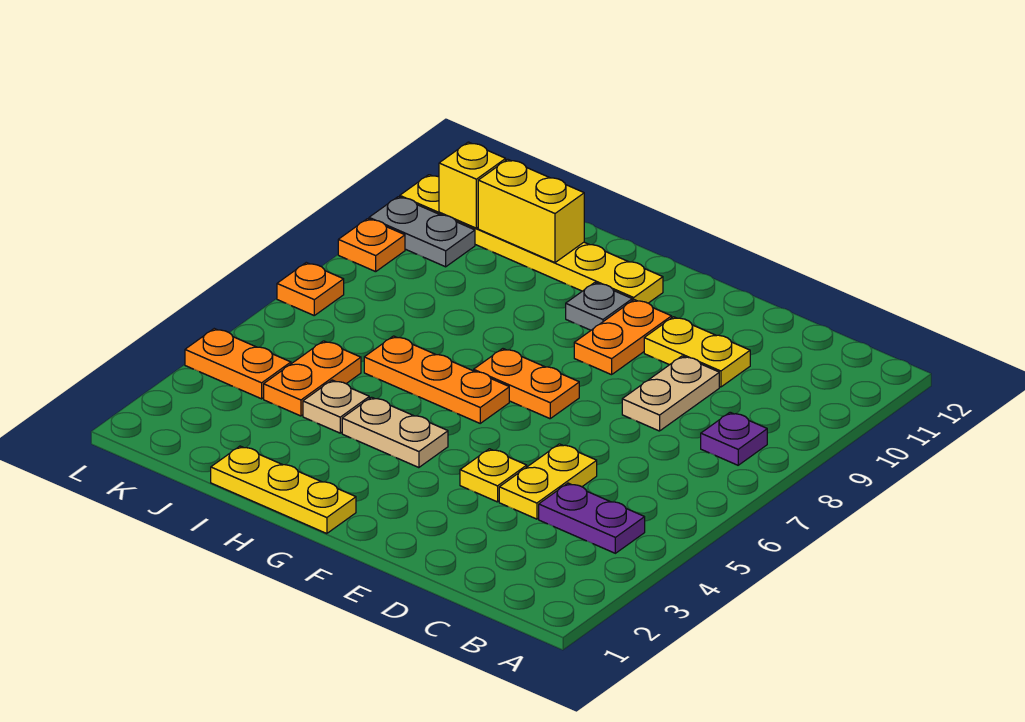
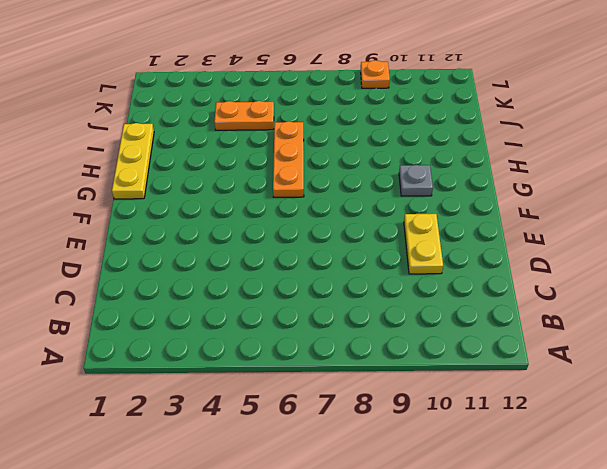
none -> purple 1x2 plate [539,483,645,553]
none -> purple 1x1 plate [701,412,767,465]
none -> yellow 1x2 plate [499,444,597,519]

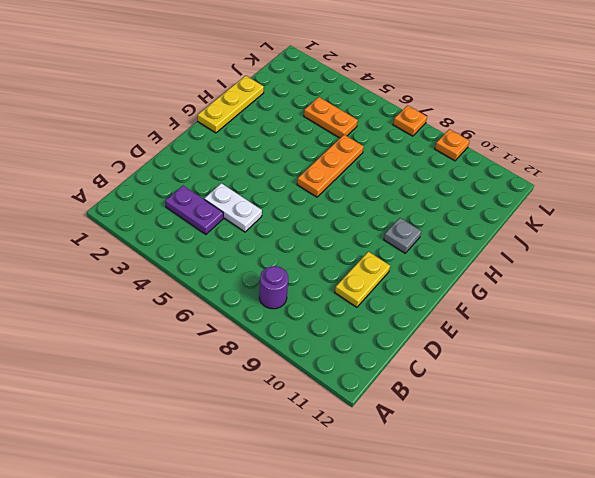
purple 1x1 round brick [259,266,289,309] -> purple 1x1 plate [701,412,767,465]
purple 1x2 plate [165,186,223,234] -> purple 1x2 plate turned to [539,483,645,553]
white 1x2 plate [204,183,262,232] -> yellow 1x2 plate [499,444,597,519]
none -> tan 1x2 plate [622,356,719,431]
none -> yellow 1x1 plate [460,449,527,502]
none -> orange 1x2 plate [474,349,579,419]

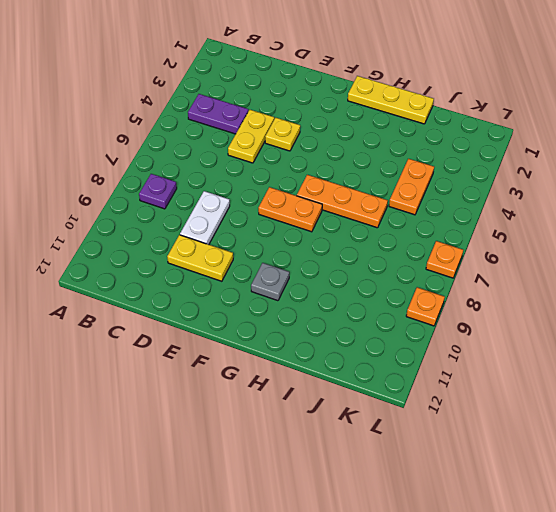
white 1x2 plate [180,191,230,245] -> tan 1x2 plate [622,356,719,431]
none -> orange 1x2 plate [574,300,672,375]
none -> tan 1x2 plate [342,397,448,468]
none -> yellow 1x6 plate [400,175,663,303]

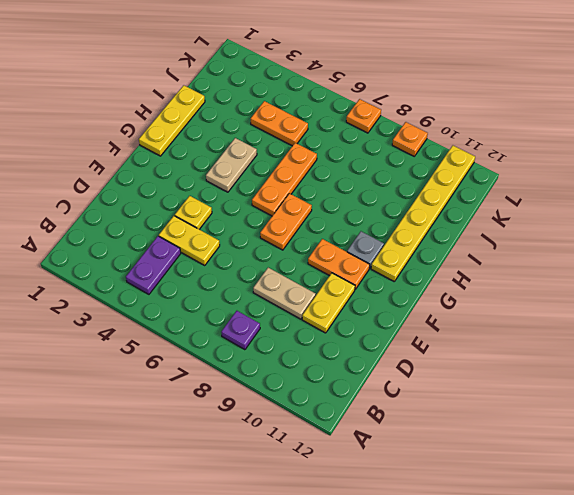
none -> tan 1x1 plate [303,380,369,433]
none -> orange 1x2 plate [185,329,291,399]
none -> grey 1x2 plate [369,197,475,267]

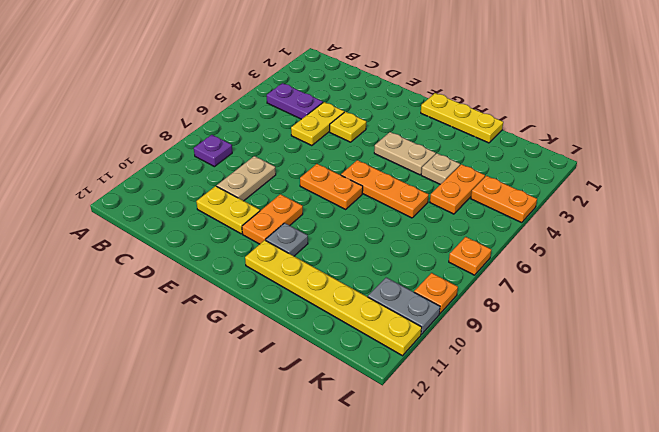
none -> yellow 1x2 brick [478,159,584,263]
none -> yellow 1x1 brick [439,142,506,228]

